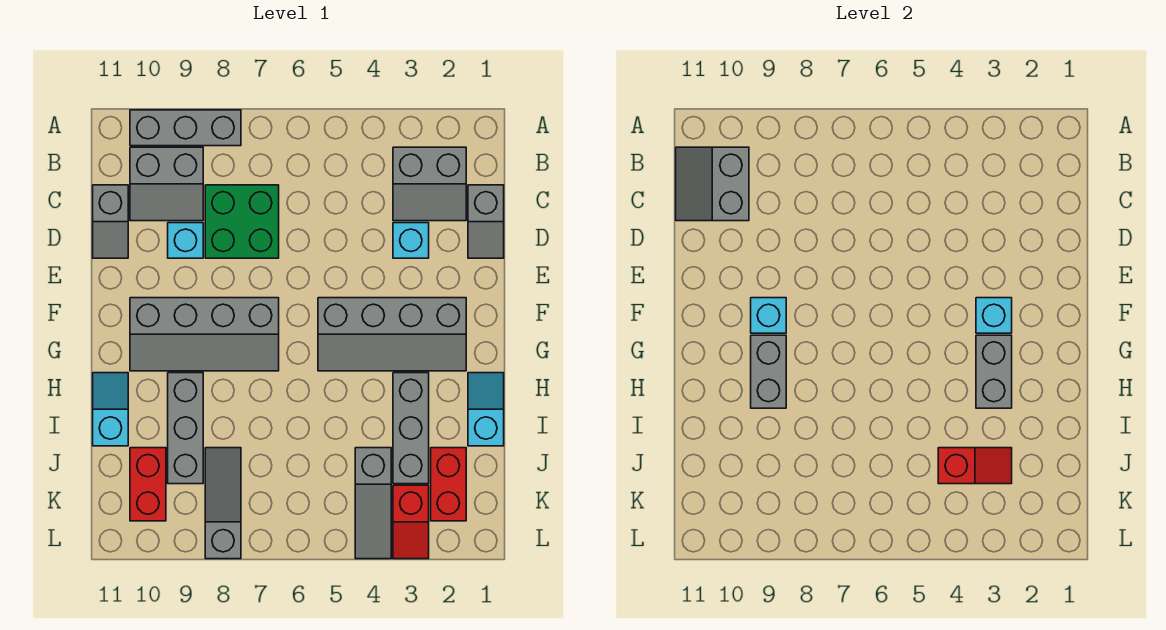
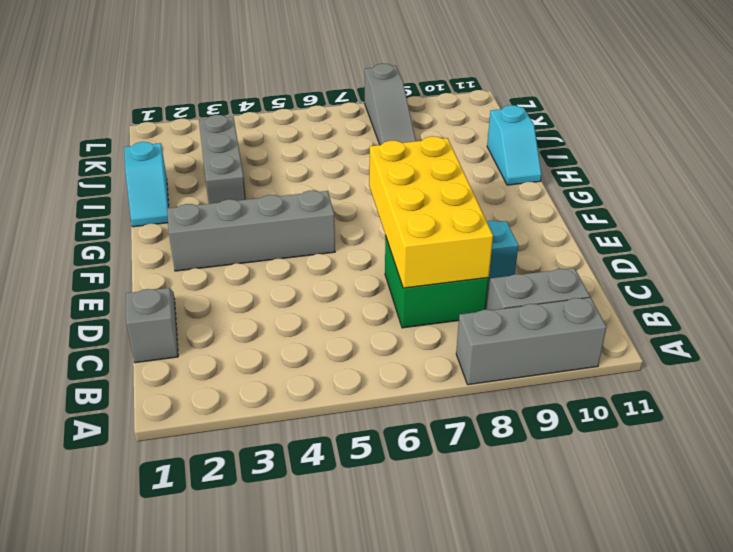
yellow 2x4 brick [369,136,493,288] -> none
none -> grey 2x2 slope [393,147,466,221]
none -> grey 1x2 slope [93,185,128,258]
none -> cyan 1x1 brick [393,223,429,258]

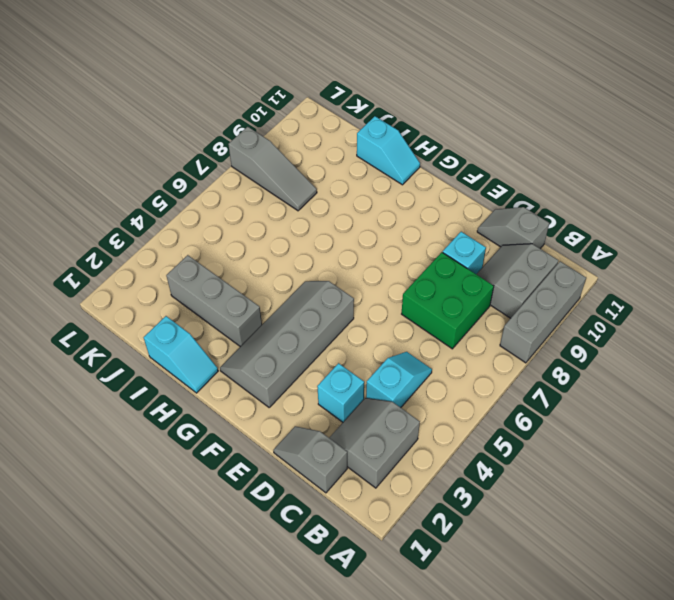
cyan 1x2 slope [366,352,432,408] -> none
none -> grey 2x4 slope [130,298,279,371]
none -> grey 1x3 brick [168,373,203,484]
none -> red 1x2 brick [431,448,466,521]

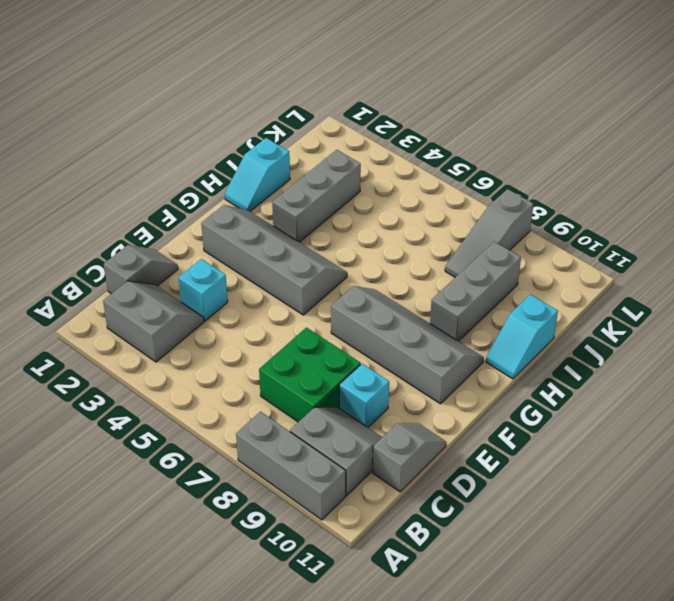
none -> red 1x2 brick [431,448,466,521]
none -> grey 1x3 slope [355,448,391,559]
none -> red 1x2 brick [130,448,166,521]

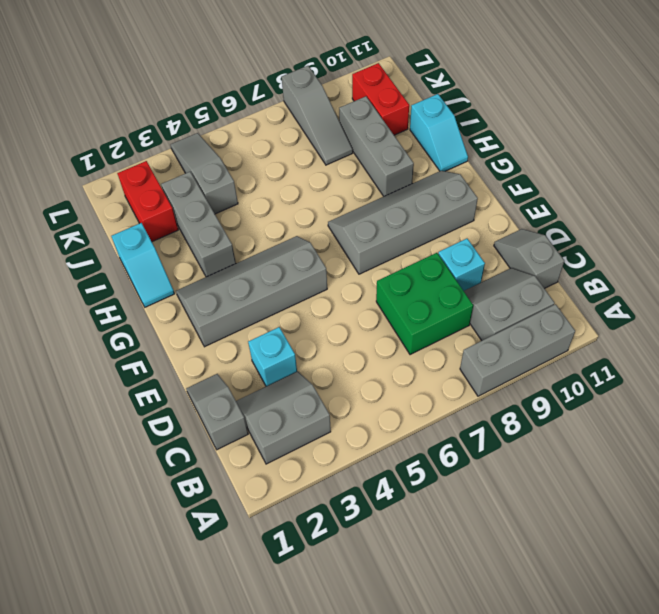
none -> red 1x2 slope [393,485,429,559]
none -> grey 2x2 slope [676,147,749,221]
none -> cyan 1x1 brick [976,298,1012,333]

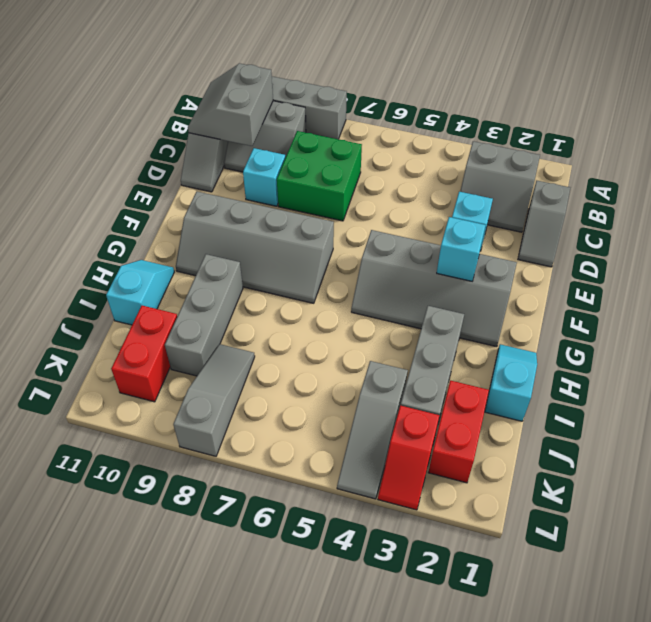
none -> cyan 1x1 brick [751,298,786,333]
none -> grey 1x2 brick [976,335,1012,408]
none -> grey 1x2 brick [751,335,786,408]

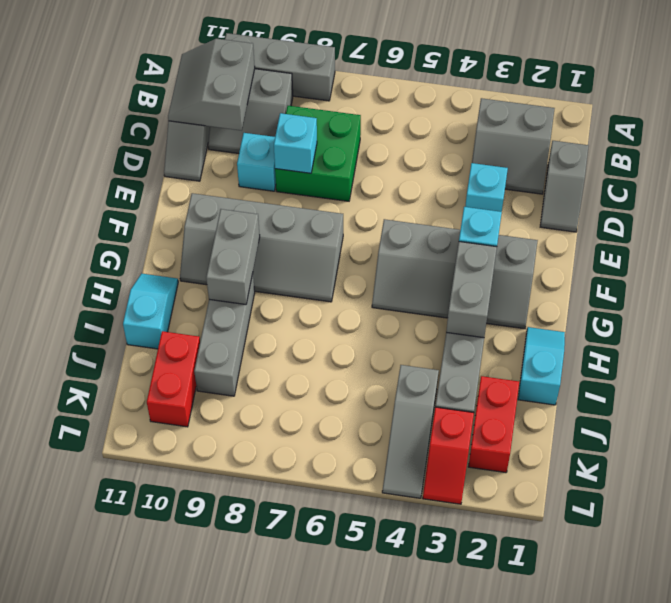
cyan 1x1 brick [274,113,317,173] -> cyan 1x1 brick moved to [751,298,786,333]
none -> grey 1x3 slope [205,448,241,559]
none -> red 1x2 slope [938,448,1012,484]

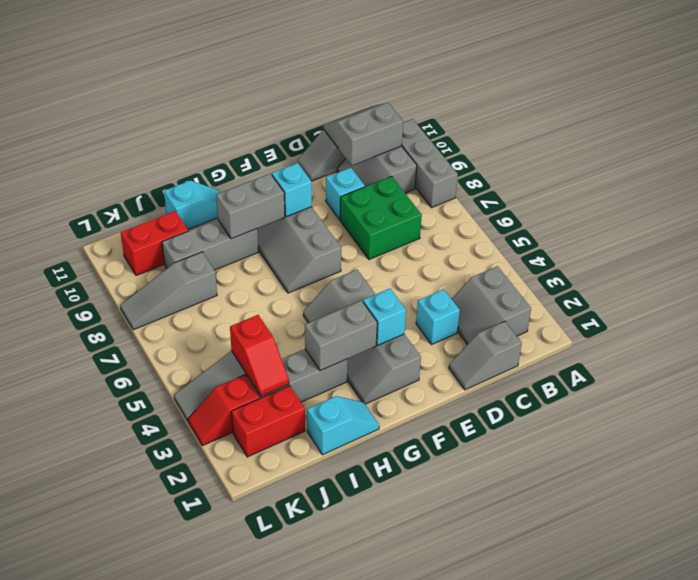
grey 1x3 slope [120,252,217,330] -> grey 1x3 slope turned to [205,448,241,559]

